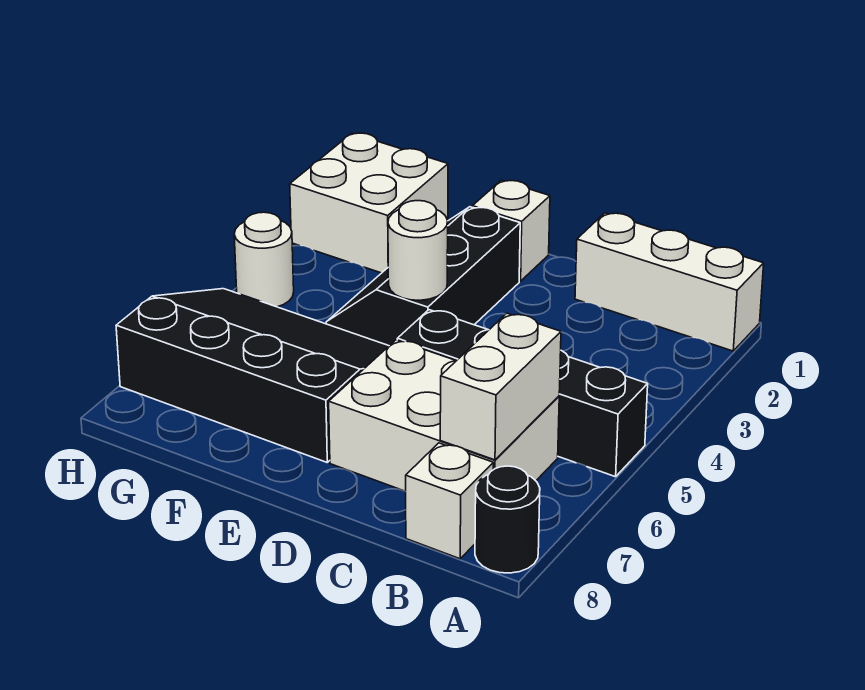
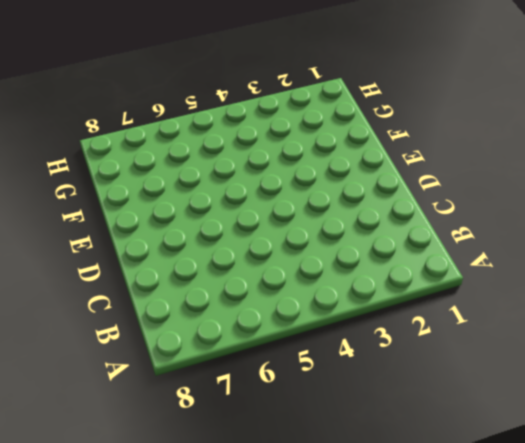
none -> white 1x3 brick [575,213,764,351]
none -> black 1x4 brick [397,310,648,477]
none -> black 1x1 round brick [475,466,540,573]

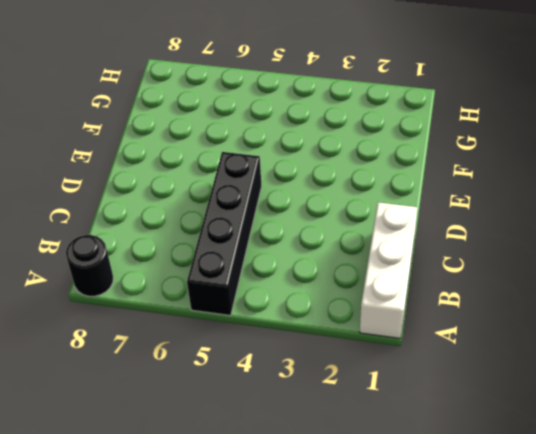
none -> white 2x3 brick [329,340,559,491]
none -> white 1x1 brick [405,443,493,559]
none -> white 1x1 brick [472,180,550,281]

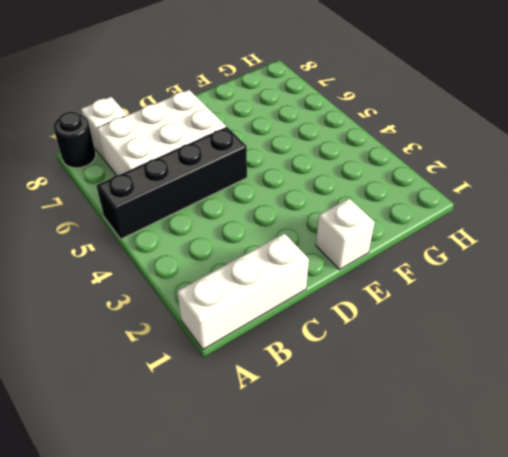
none -> black 2x3 slope [326,207,520,346]
none -> black 3x4 slope [116,289,388,462]
none -> white 2x2 brick [290,133,448,273]

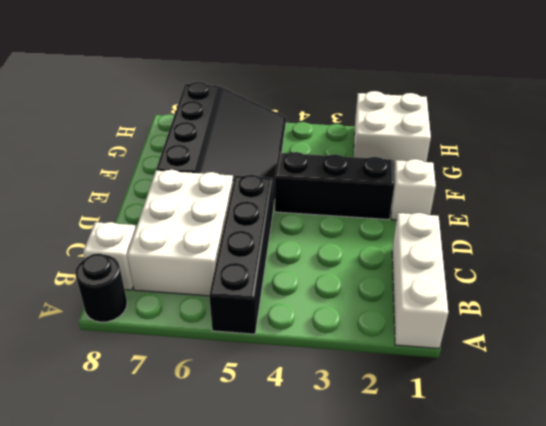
none -> white 1x1 round brick [234,212,294,307]
none -> white 1x2 brick [440,313,561,460]
none -> white 1x1 round brick [388,201,448,300]

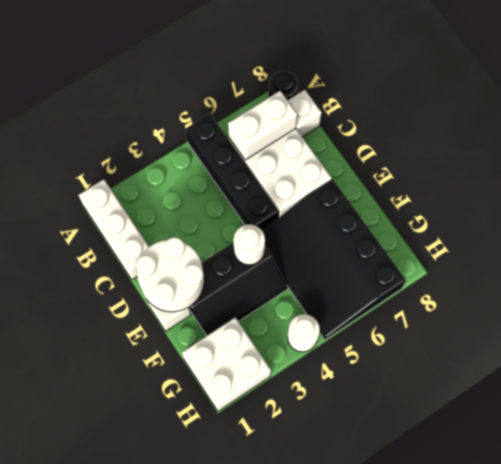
white 2x2 round brick [136,237,204,312] -> none

